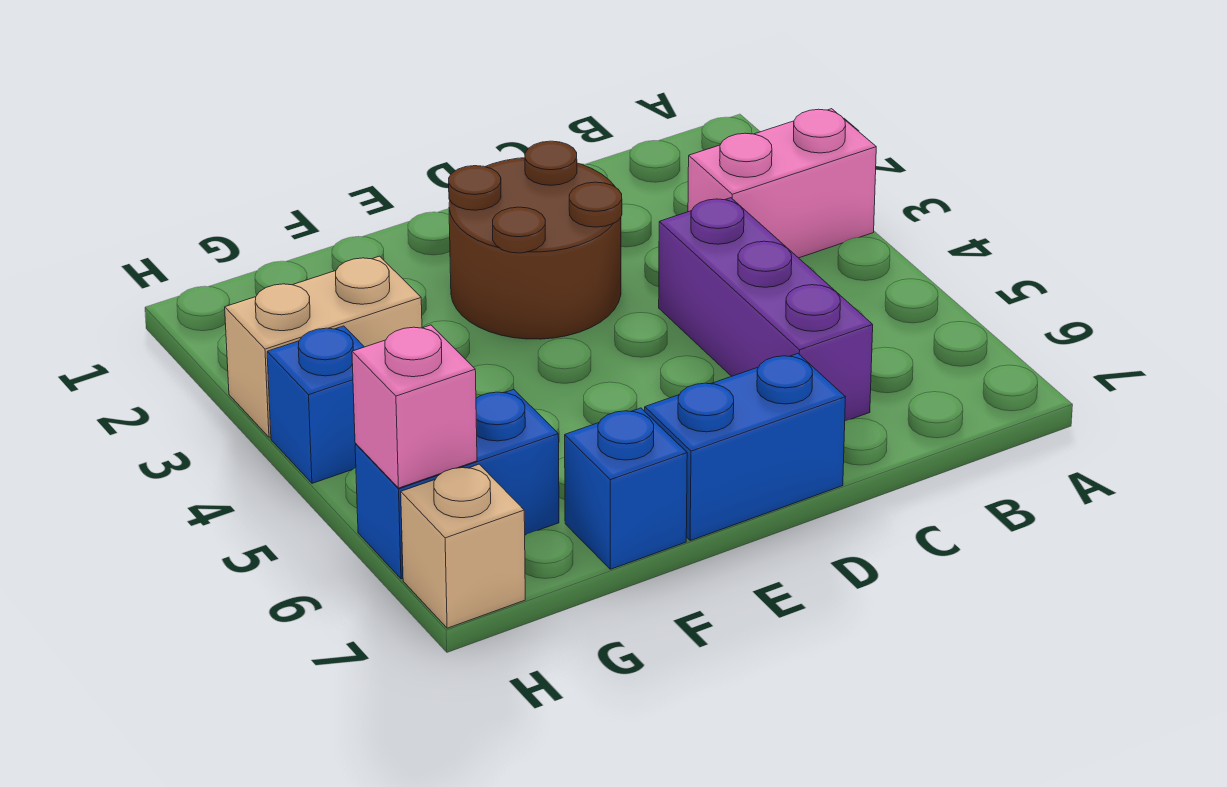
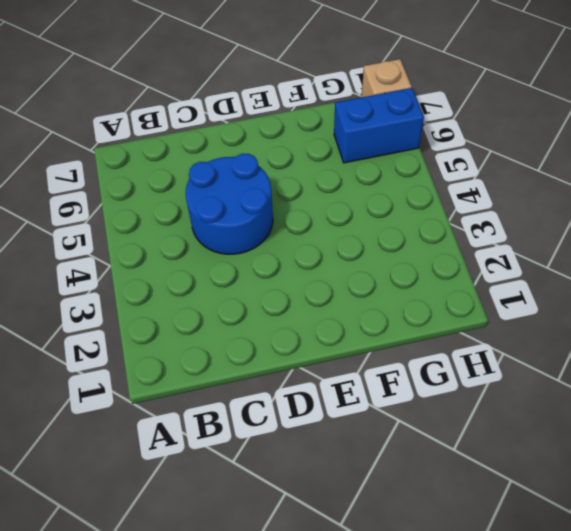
blue 2x2 round brick [186,154,273,254] -> purple 1x3 brick [659,198,873,421]
none -> pink 1x2 brick [688,109,876,258]
none -> brown 2x2 round brick [449,141,622,339]

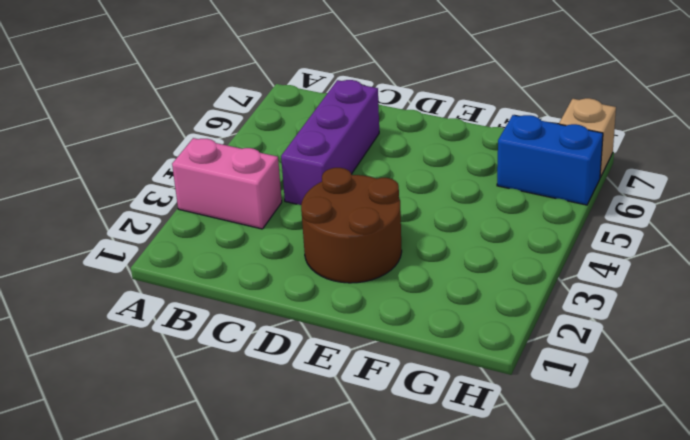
none -> blue 1x2 brick [645,354,845,540]
none -> blue 1x1 brick [565,408,687,569]

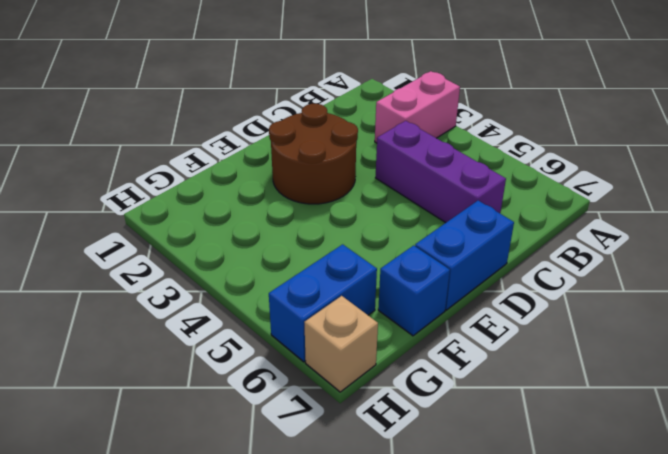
none -> tan 1x2 brick [225,256,422,437]
none -> blue 1x1 brick [267,326,364,483]

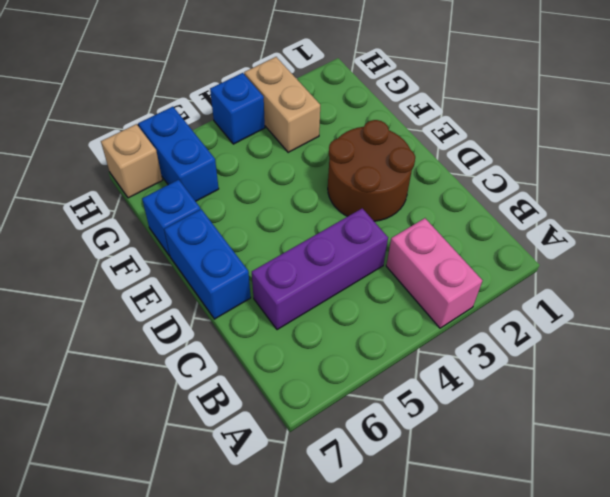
none -> pink 1x1 brick [352,325,477,488]

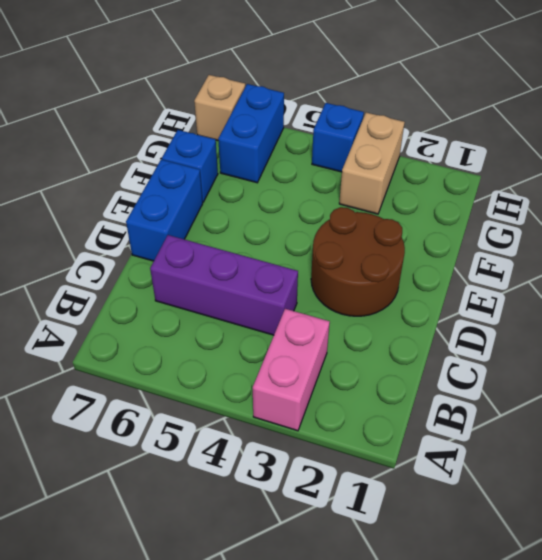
none -> pink 1x1 brick [352,325,477,488]

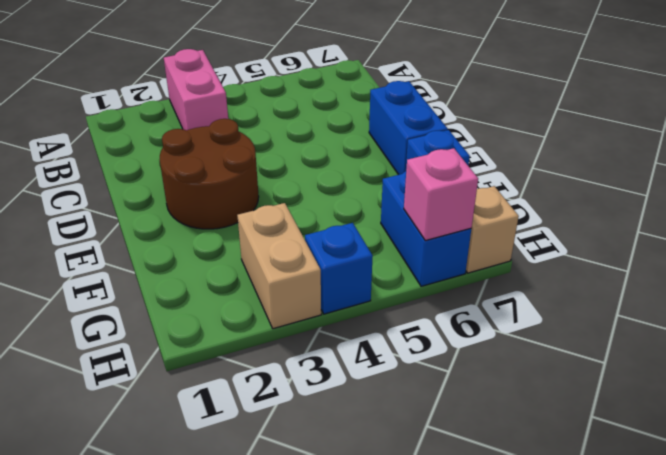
none -> purple 1x3 brick [659,198,873,421]

